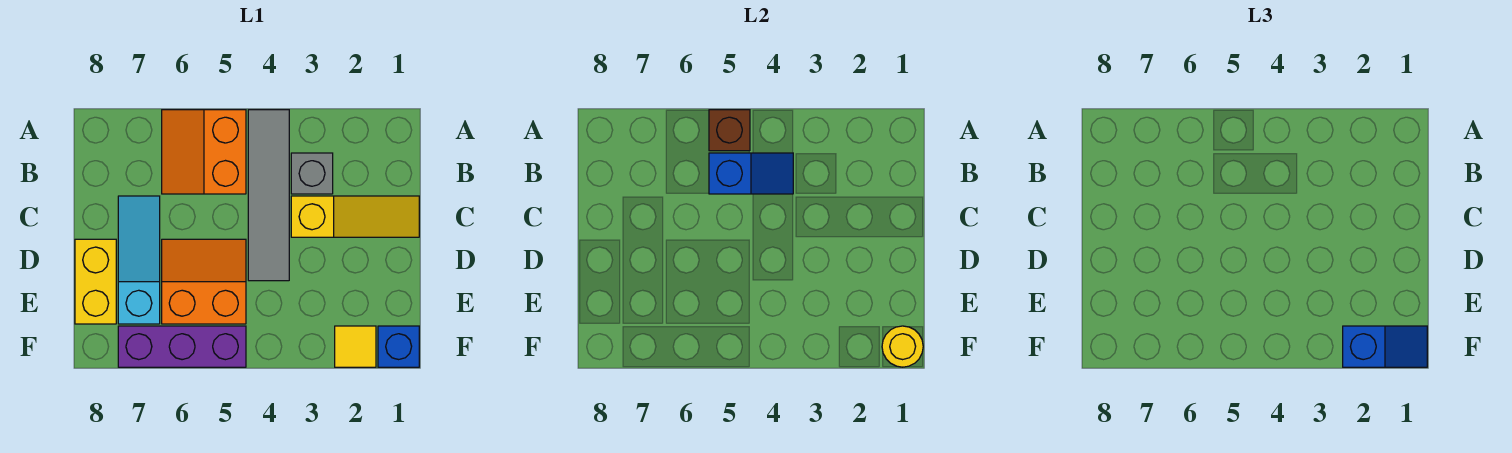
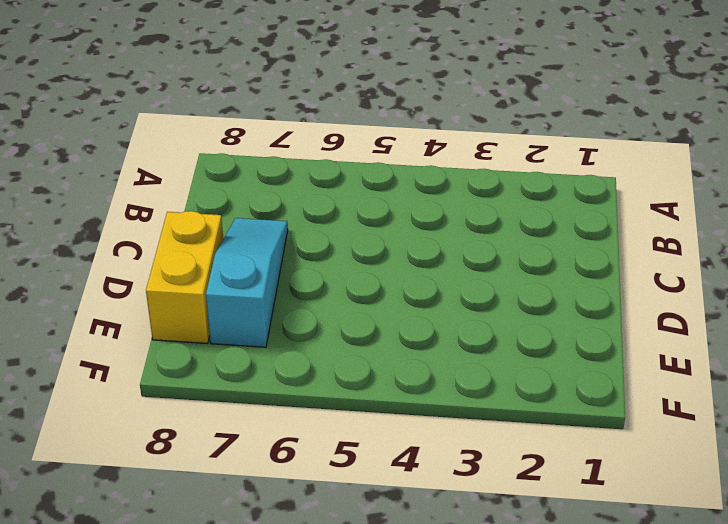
none -> grey 1x4 tile [248,110,289,281]
none -> orange 2x2 slope [162,110,246,194]
none -> grey 1x1 brick [291,153,333,194]

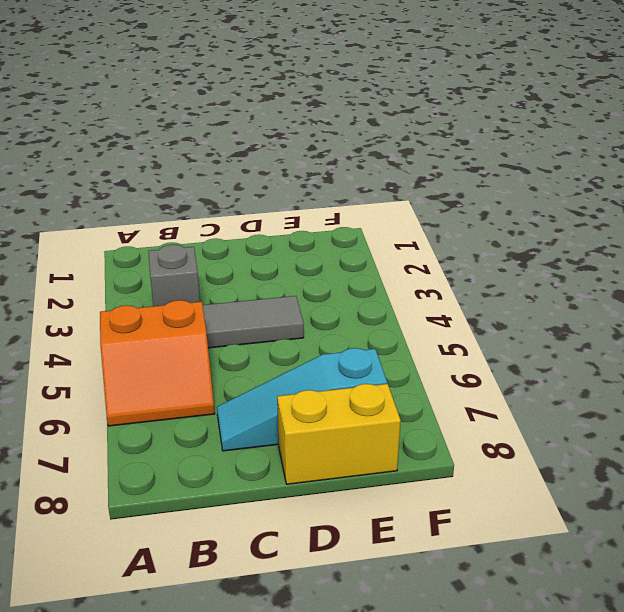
none -> yellow 1x3 slope [291,196,419,237]
none -> orange 2x2 slope [162,239,246,324]
none -> blue 1x1 brick [378,326,419,367]

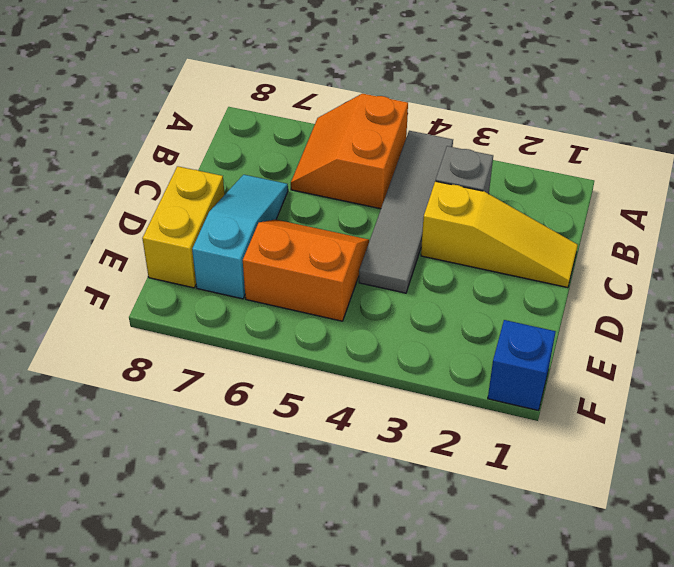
none -> yellow 1x1 tile [335,326,376,367]
none -> purple 1x3 brick [118,326,246,367]
none -> brown 1x1 brick [709,110,750,151]

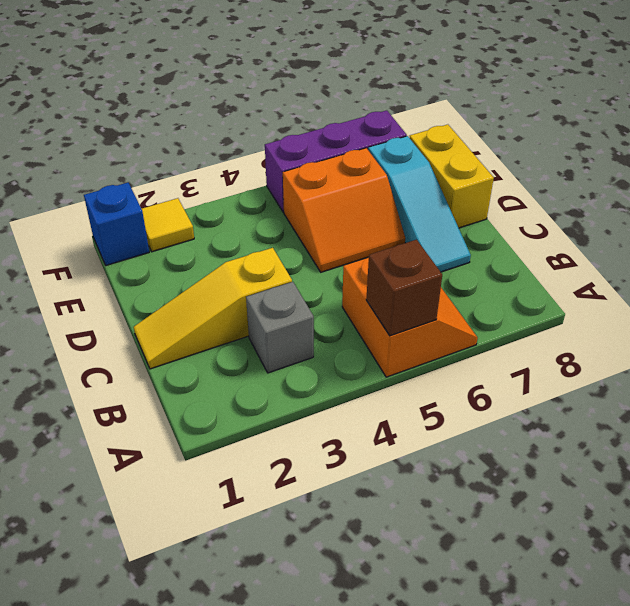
none -> grey 1x4 tile [248,110,289,281]
none -> blue 1x2 slope [709,153,793,194]
none -> yellow 1x1 round brick [882,326,923,367]

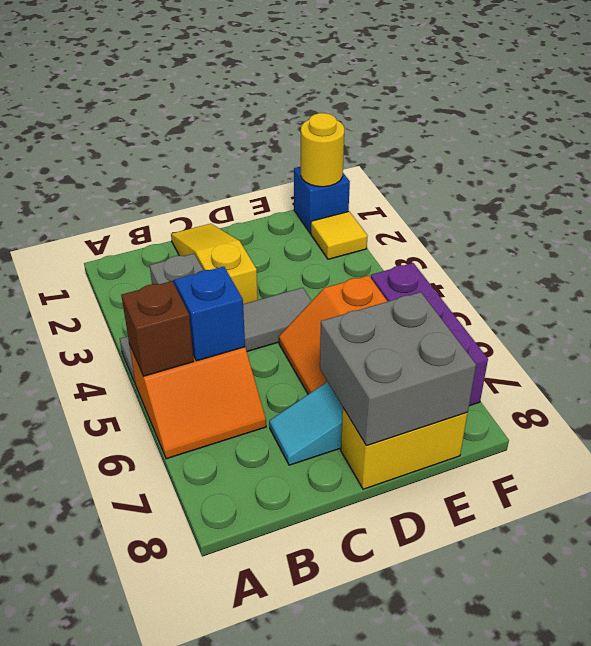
grey 2x2 brick [320,292,476,446] -> none
none -> blue 1x2 slope [1343,326,1427,367]

